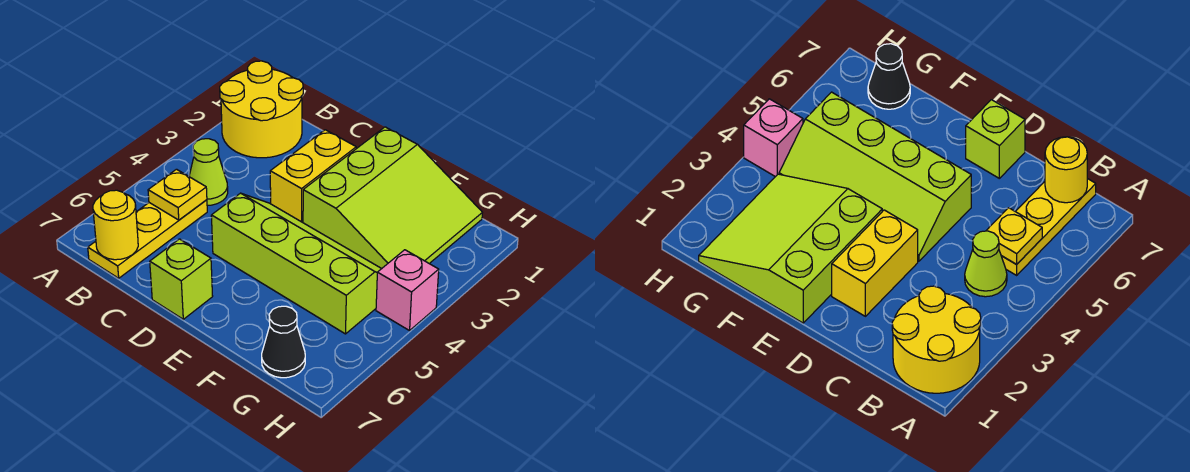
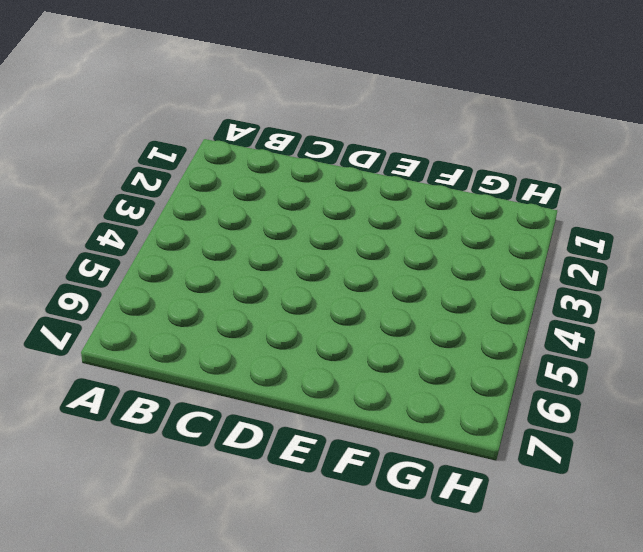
none -> yellow 2x2 round brick [220,61,303,158]
none -> lime 1x1 cone [189,139,228,205]

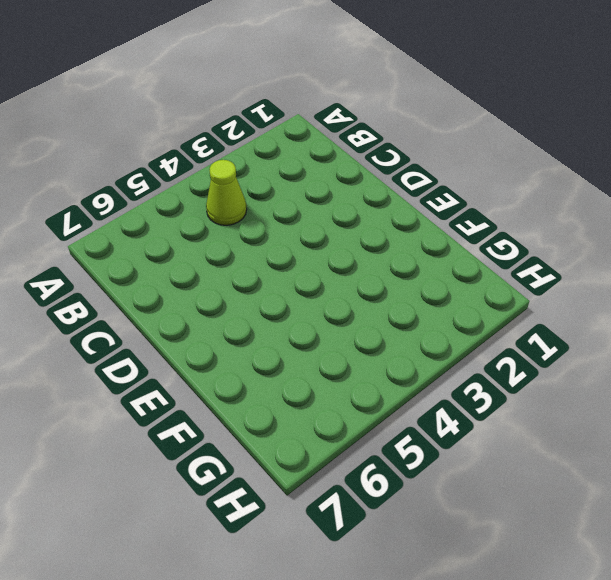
none -> yellow 2x2 round brick [220,61,303,158]
none -> yellow 1x3 plate [88,200,207,278]

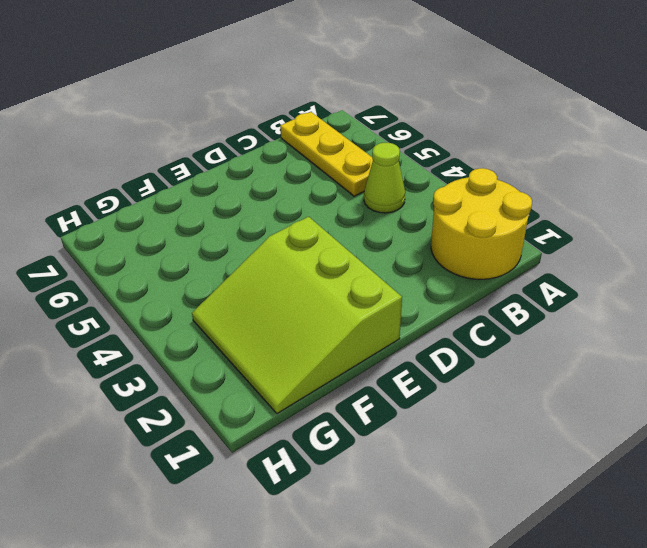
none -> yellow 1x2 brick [270,130,356,222]
none -> lime 2x4 slope [211,193,381,334]

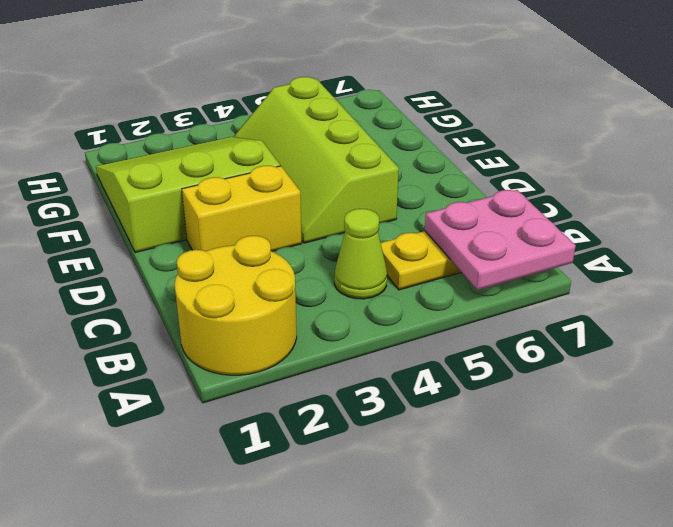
pink 2x2 plate [425,190,576,290] -> yellow 1x1 round brick [93,190,138,260]
none -> lime 1x1 brick [150,239,213,319]
none -> black 1x1 cone [262,306,305,378]

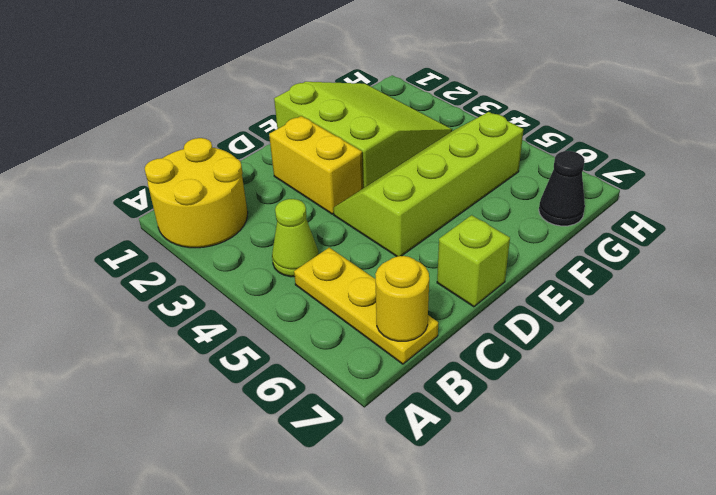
none -> pink 1x1 brick [376,250,439,331]
none -> yellow 1x1 plate [148,169,207,220]

